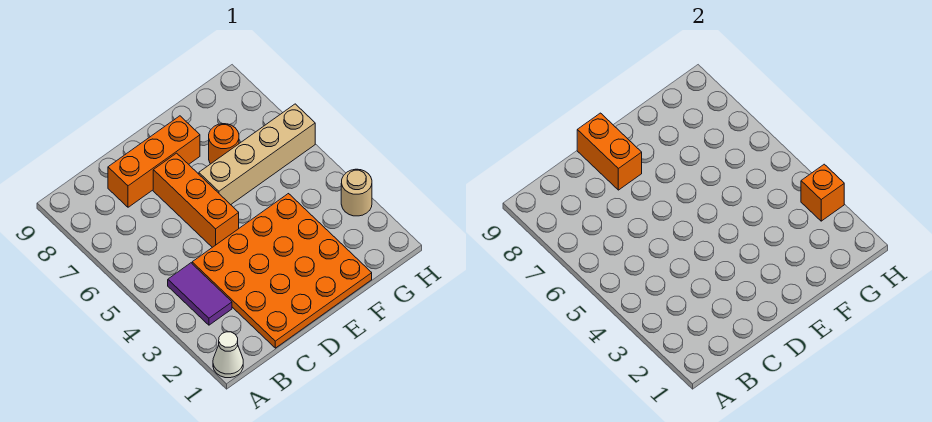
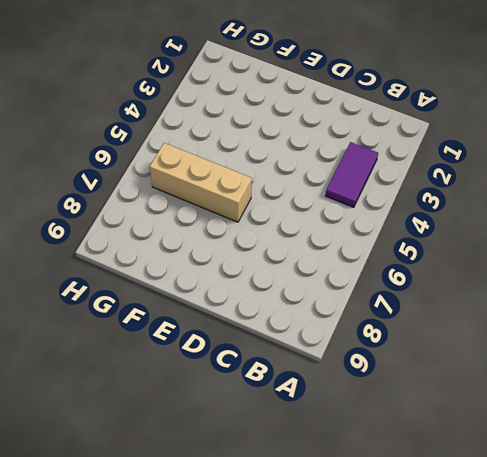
tan 1x3 brick [150,143,252,222] -> tan 1x4 brick [199,104,315,205]
none -> white 1x1 cone [213,332,243,378]
none -> orange 4x4 plate [192,194,372,348]

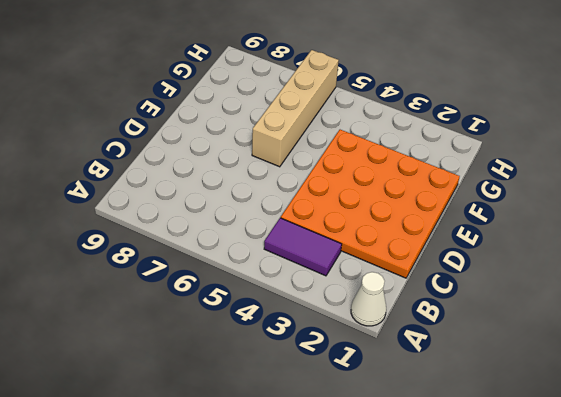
none -> orange 1x3 brick [108,116,200,207]
none -> orange 1x3 brick [153,153,239,247]

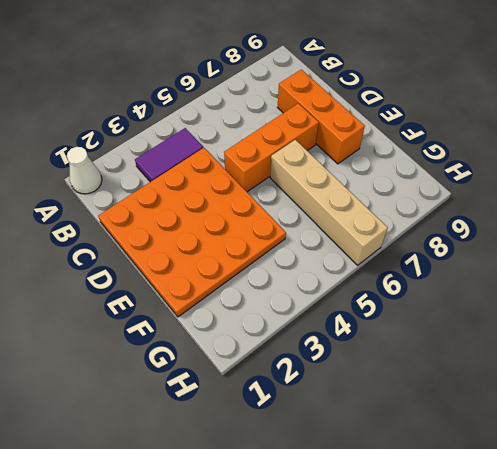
none -> orange 1x1 round brick [209,124,239,164]
none -> tan 1x1 round brick [341,169,372,216]

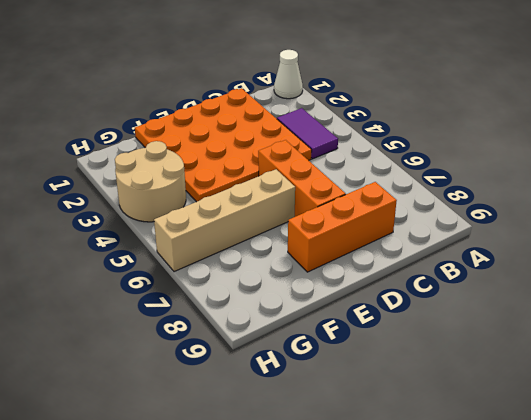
tan 2x2 round brick [115,141,186,222] -> tan 1x1 round brick [341,169,372,216]
none -> orange 1x1 round brick [209,124,239,164]
none -> orange 1x2 brick [577,113,642,190]

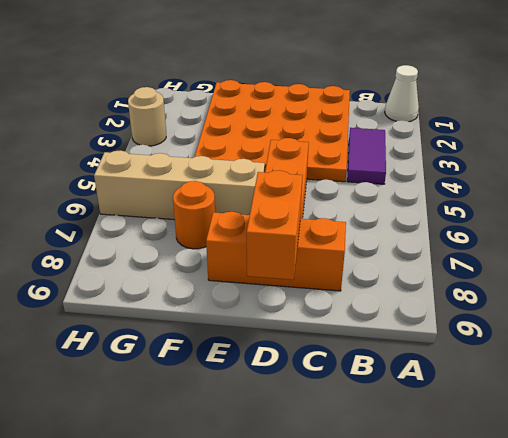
none -> orange 1x1 brick [801,164,844,221]

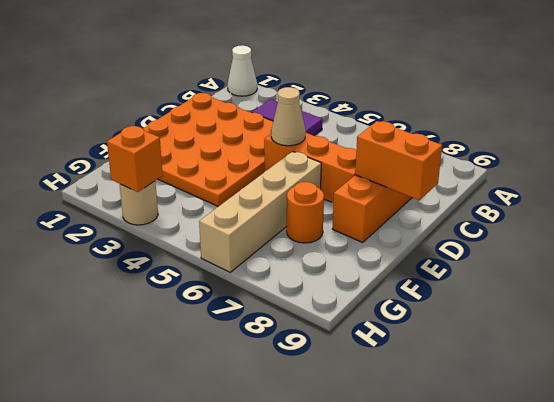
tan 1x1 cone [271,87,306,146] -> none

